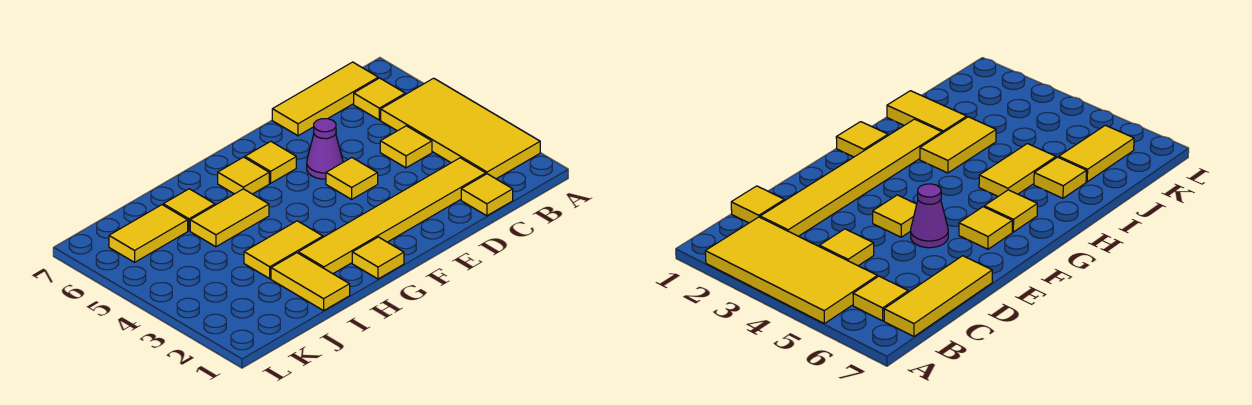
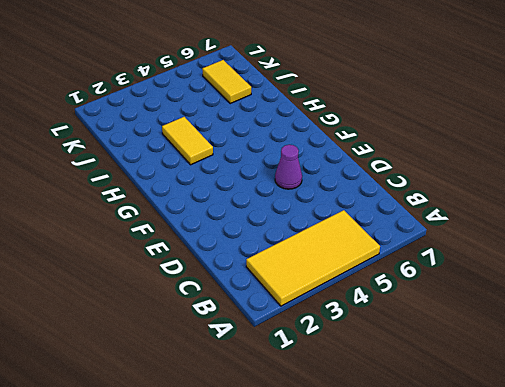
none -> yellow 1x1 tile [354,78,405,120]
none -> yellow 1x3 tile [272,62,378,136]
none -> yellow 1x1 tile [461,174,513,216]

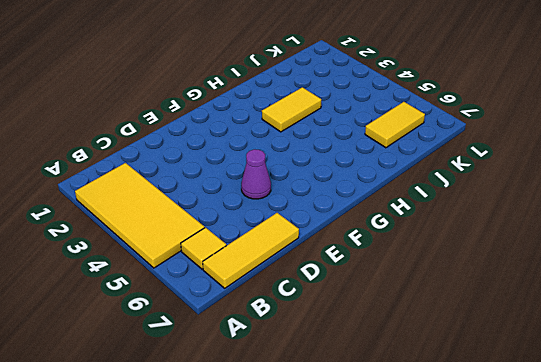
none -> yellow 1x1 tile [461,174,513,216]
none -> yellow 1x6 tile [298,158,486,274]
none -> yellow 1x1 tile [380,126,432,168]

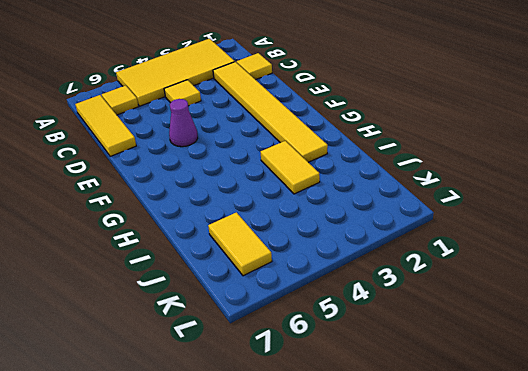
none -> yellow 1x1 tile [326,158,378,199]
none -> yellow 1x1 tile [245,141,296,183]
none -> yellow 1x1 tile [352,237,404,279]

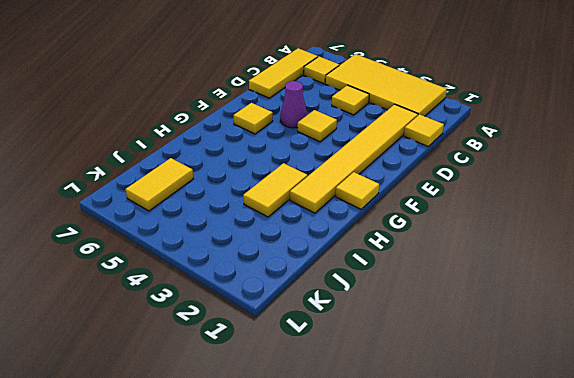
none -> yellow 1x1 tile [218,157,269,194]
none -> yellow 1x2 tile [190,189,269,247]
none -> yellow 1x2 tile [271,253,350,311]

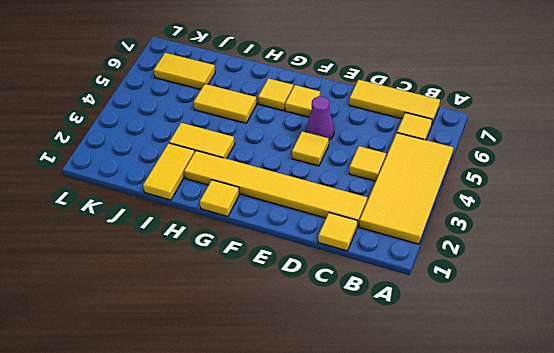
none -> yellow 1x1 tile [163,189,215,231]

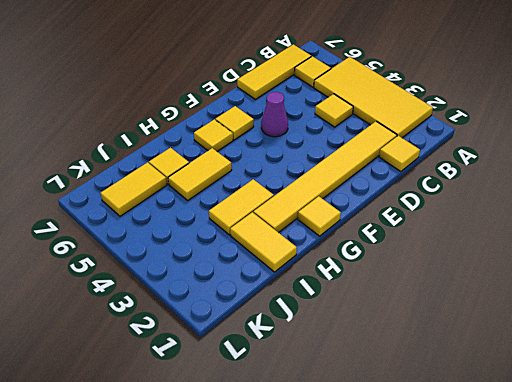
none -> yellow 1x1 tile [326,158,378,199]

